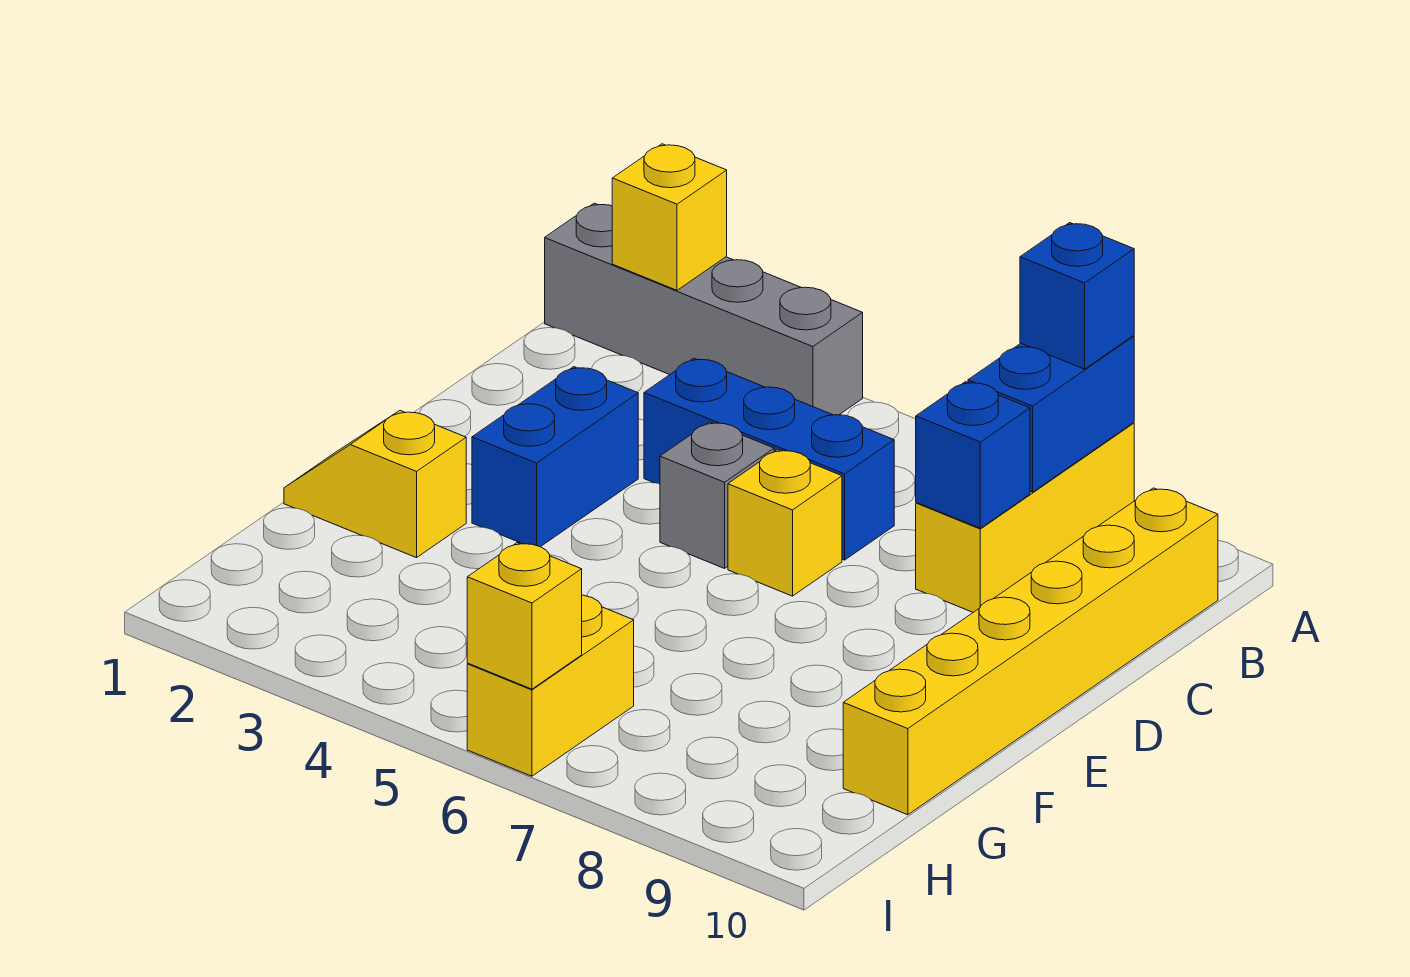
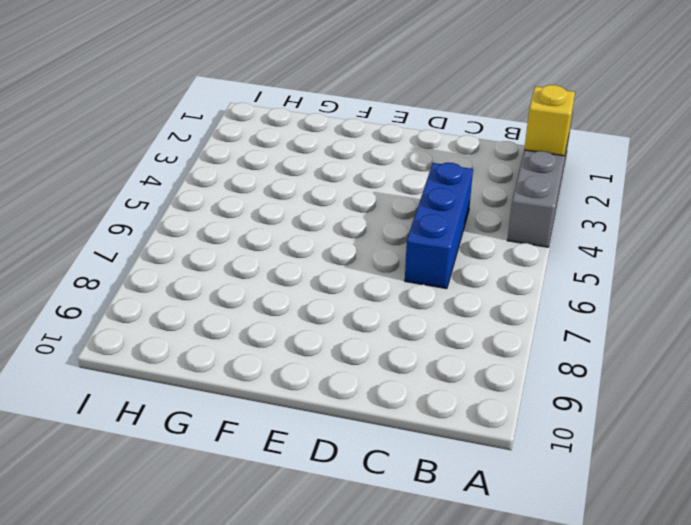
none -> yellow 1x3 brick [916,423,1134,612]
none -> yellow 1x6 brick [843,488,1218,815]
none -> blue 1x2 brick [472,367,638,547]

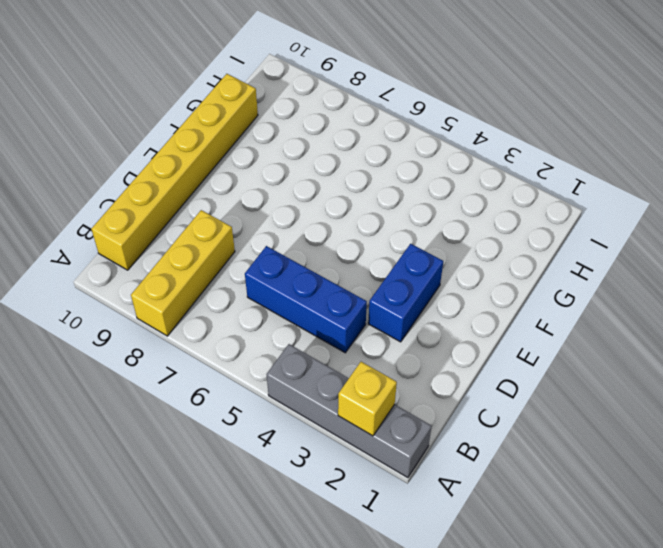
none -> grey 1x1 brick [660,422,774,568]
none -> yellow 1x1 brick [728,450,842,596]
none -> yellow 1x2 slope [284,411,466,558]

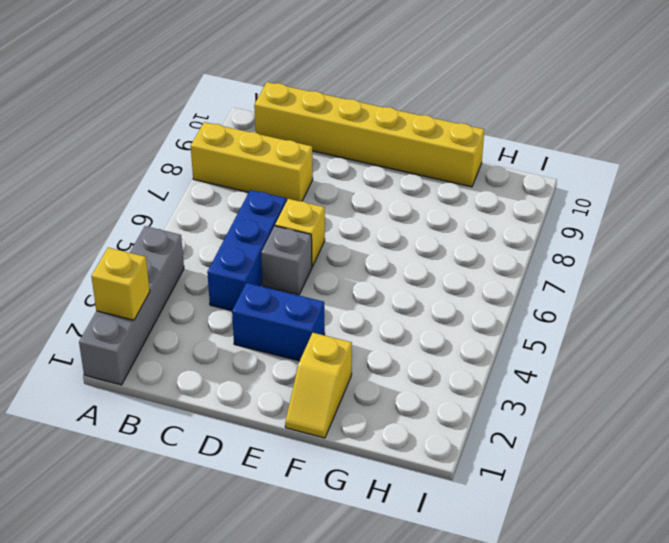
none -> yellow 1x2 brick [467,595,634,776]
none -> blue 1x2 brick [968,336,1134,492]
none -> blue 1x1 brick [916,382,1030,528]

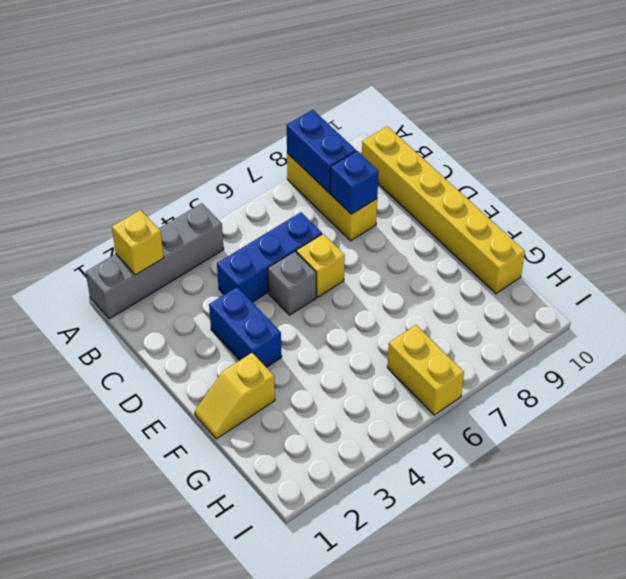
none -> yellow 1x1 brick [467,543,582,689]
none -> blue 1x1 brick [1020,223,1134,369]

